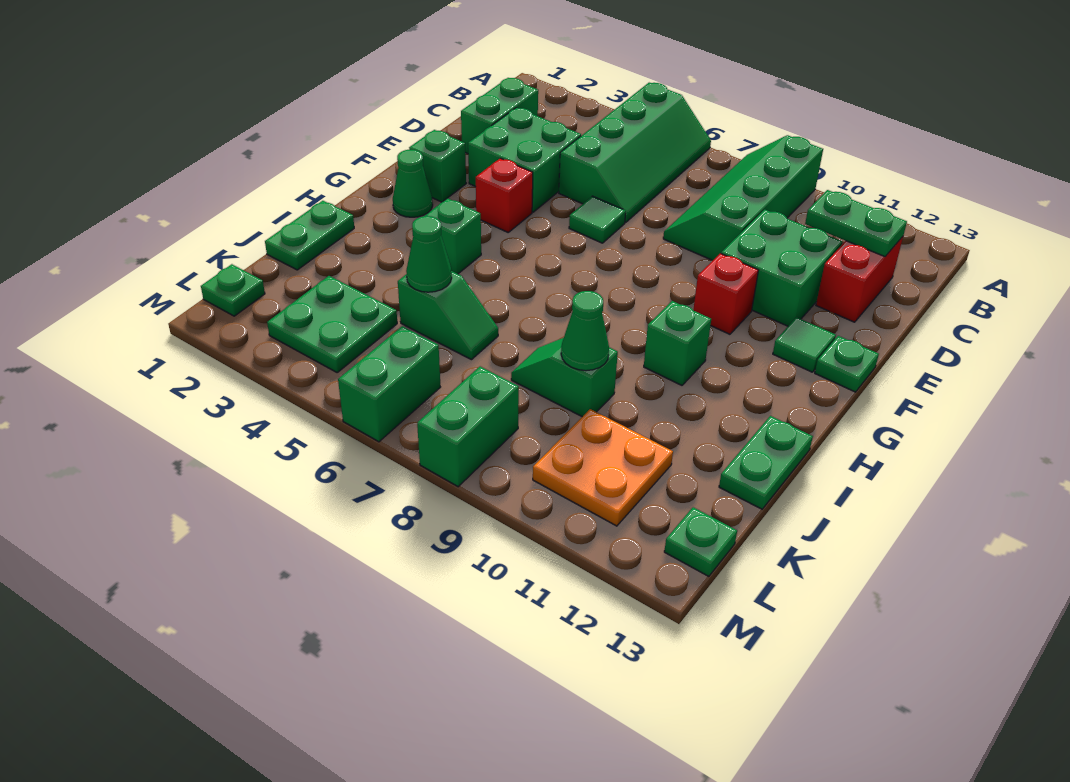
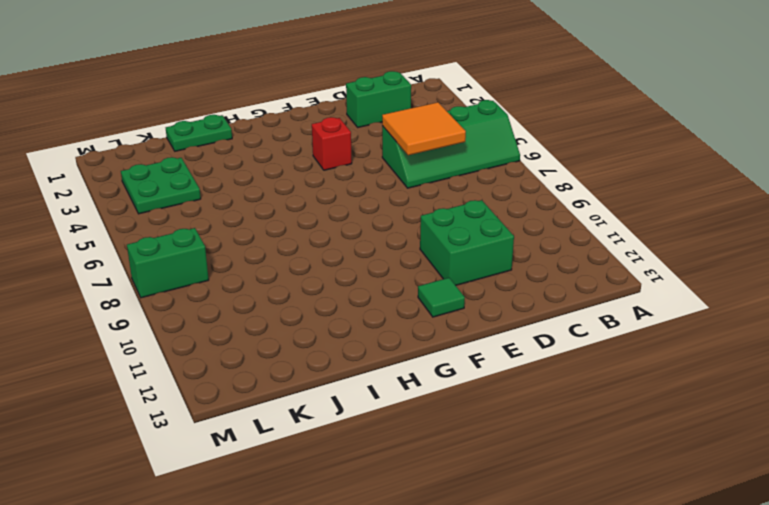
orange 2x2 tile [382,102,466,155] -> none
none -> green 2x4 slope [663,135,823,260]
none -> red 1x2 brick [816,237,903,322]
none -> green 2x2 brick [468,108,581,212]

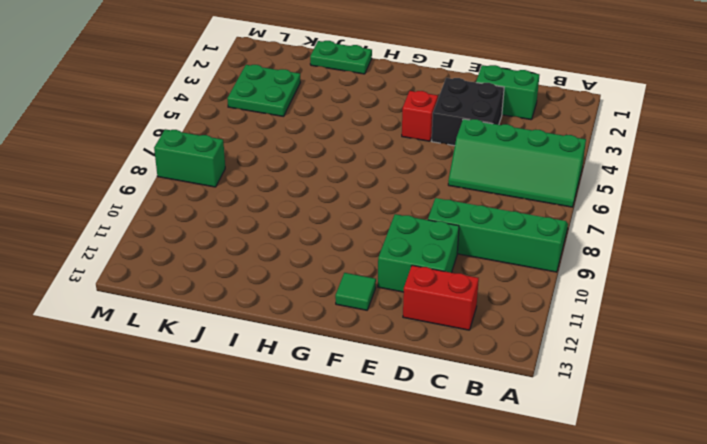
black 2x2 brick [432,78,504,146] -> green 2x2 brick [468,108,581,212]
none -> green 1x1 tile [569,196,626,243]
none -> green 1x1 brick [409,130,466,202]
none -> red 1x1 brick [693,253,758,334]

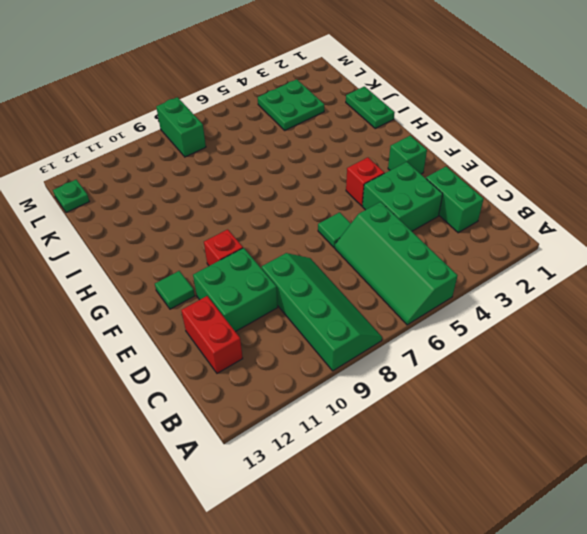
none -> green 1x1 plate [815,336,879,392]
none -> green 1x1 cone [393,150,433,217]
none -> green 1x1 brick [425,198,481,274]

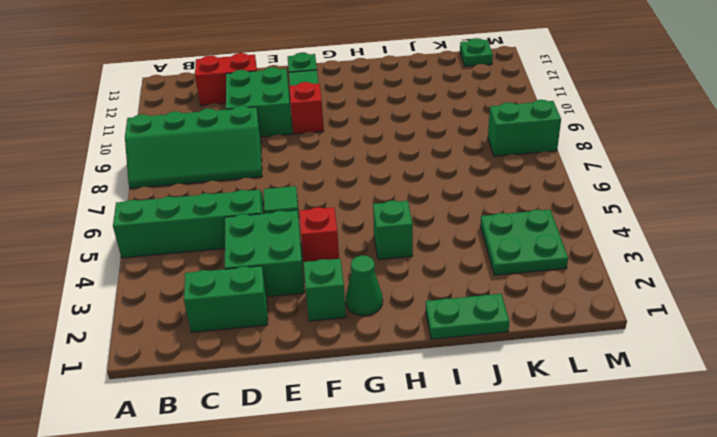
none -> green 1x1 brick [644,301,711,385]
none -> green 1x2 plate [719,416,813,509]
none -> green 1x2 slope [398,271,498,360]

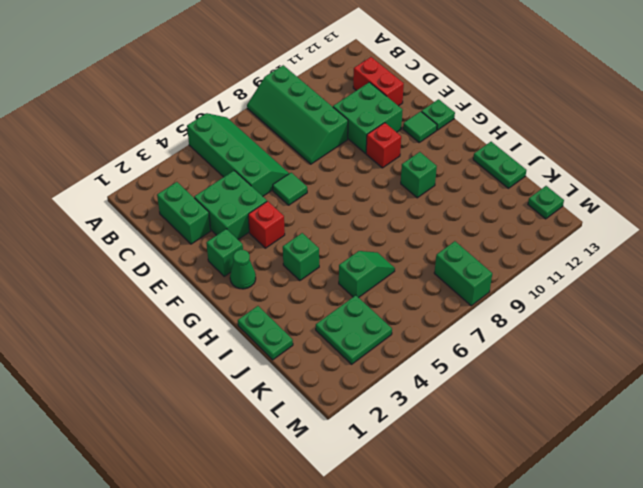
none -> green 1x2 slope [511,338,618,417]
none -> orange 2x2 plate [533,409,673,526]
none -> green 1x1 plate [201,264,265,316]

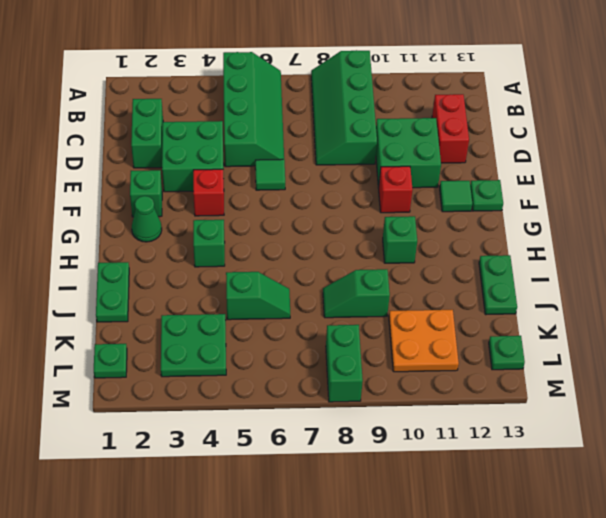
none -> green 1x2 brick [338,326,440,442]
none -> green 1x2 plate [805,190,907,257]
none -> green 1x1 cone [406,216,452,292]

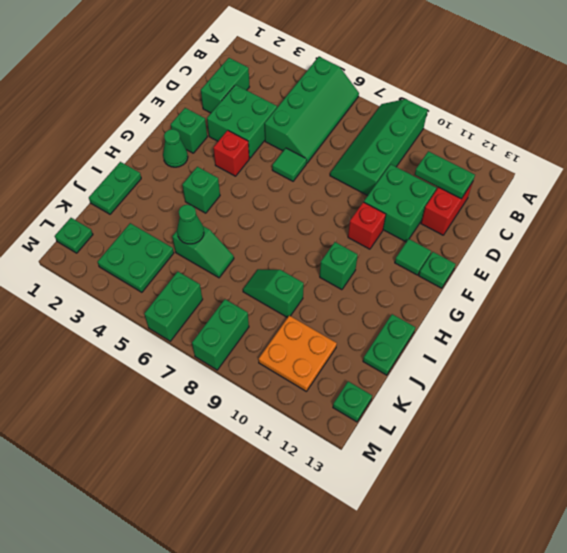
none -> green 1x1 cone [561,291,609,371]

